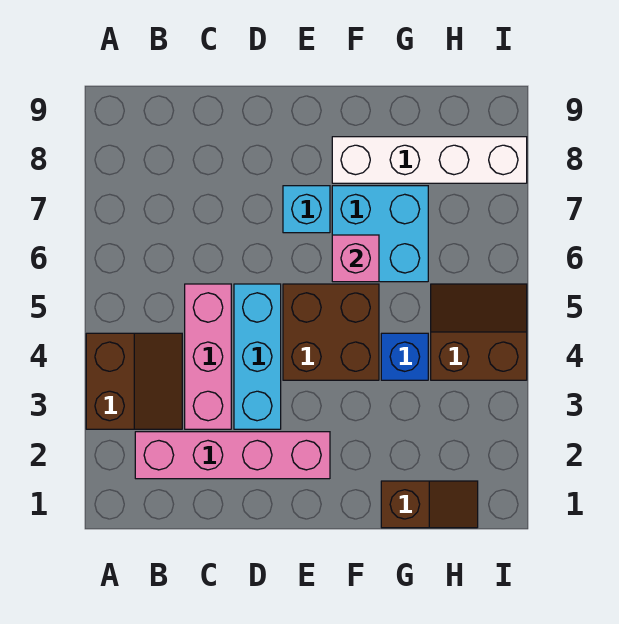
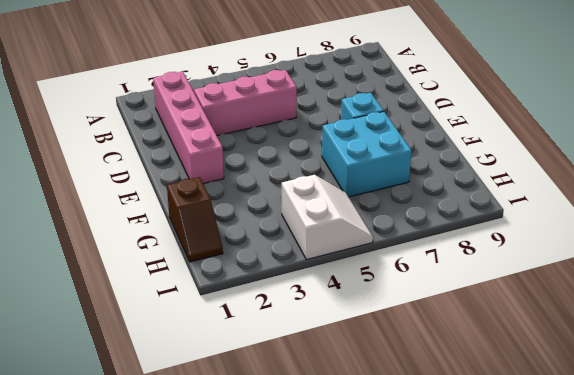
white 2x2 slope [282,175,373,260] -> brown 2x2 slope [431,284,527,380]
none -> brown 2x2 slope [86,333,182,429]
none -> cyan 1x3 brick [234,284,281,429]
none -> brown 2x2 brick [283,284,379,380]

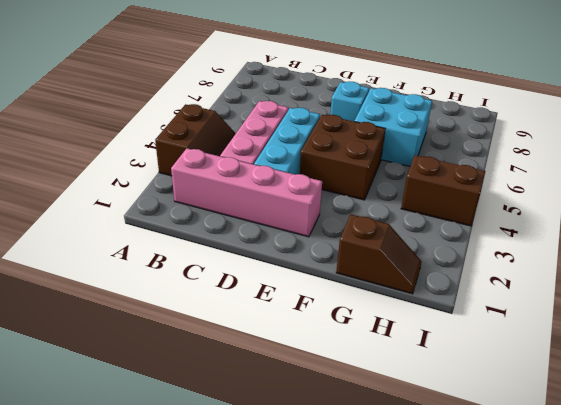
none -> white 1x4 brick [332,137,527,183]
none -> blue 1x1 brick [381,333,428,380]
none -> pink 1x1 brick [332,235,379,282]

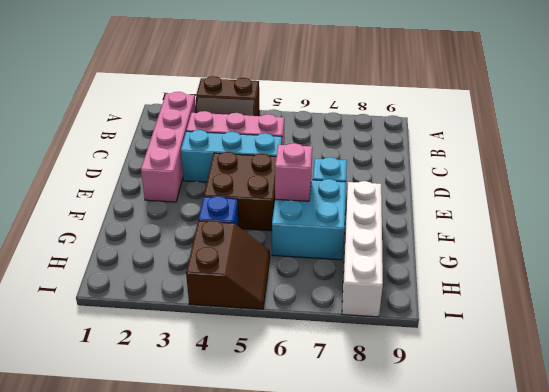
none -> brown 1x2 slope [381,481,478,528]

